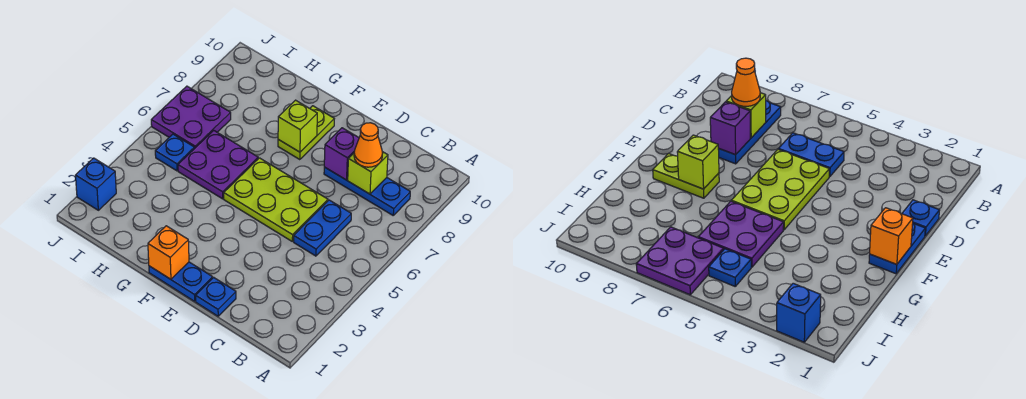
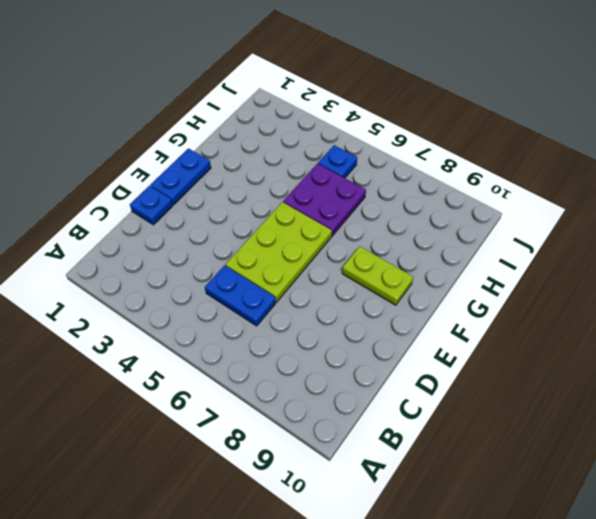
none -> blue 1x3 plate [324,167,410,215]
none -> purple 2x2 plate [151,86,231,149]
none -> blue 1x1 brick [75,158,116,210]

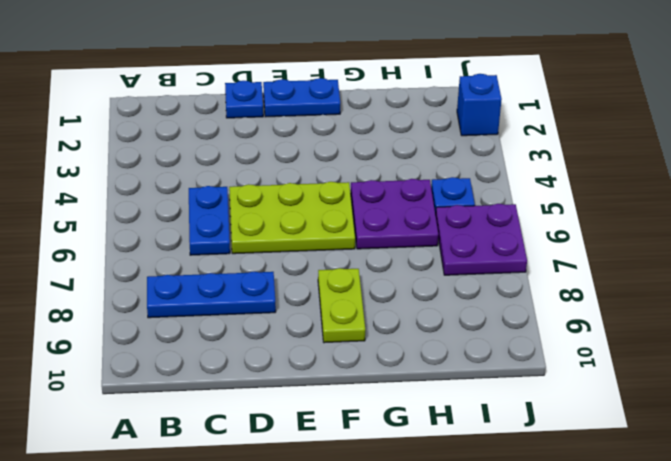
none -> lime 1x1 brick [348,152,388,194]
none -> purple 1x1 brick [324,128,359,180]
none -> orange 1x1 brick [148,226,189,279]

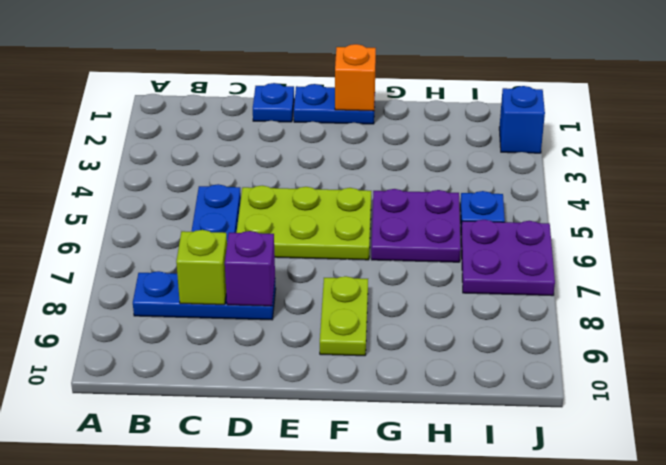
none -> lime 1x1 brick [278,100,317,152]
none -> orange 1x1 cone [354,123,382,167]

